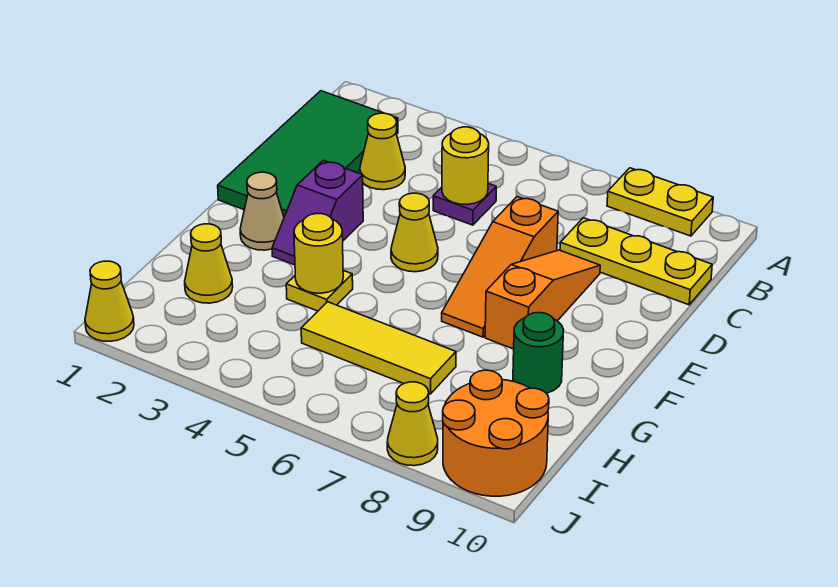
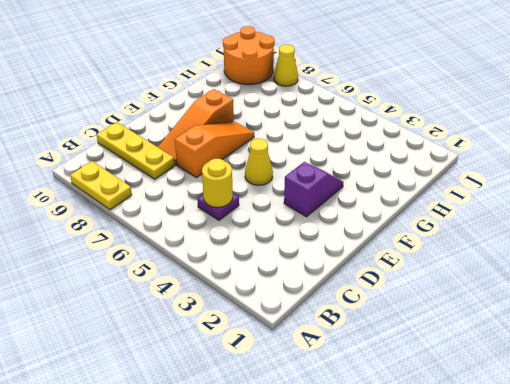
none -> green 2x4 tile [218,91,398,217]
none -> yellow 1x1 cone [360,113,405,190]
none -> tan 1x1 cone [240,172,284,250]

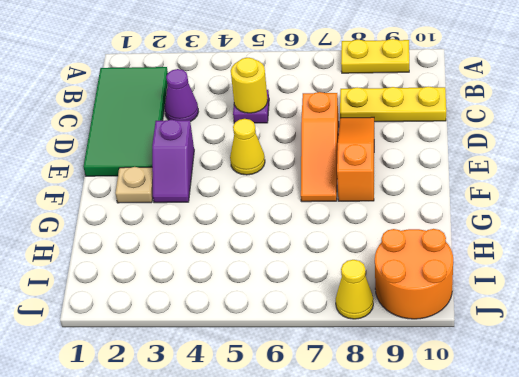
purple 1x1 cone [165,69,198,122] -> yellow 1x1 cone [360,113,405,190]
tan 1x1 plate [115,167,153,203] -> tan 1x1 cone [240,172,284,250]
none -> yellow 1x1 plate [286,270,353,311]
none -> green 1x1 round brick [513,313,564,393]
none -> yellow 1x1 cone [185,224,233,303]

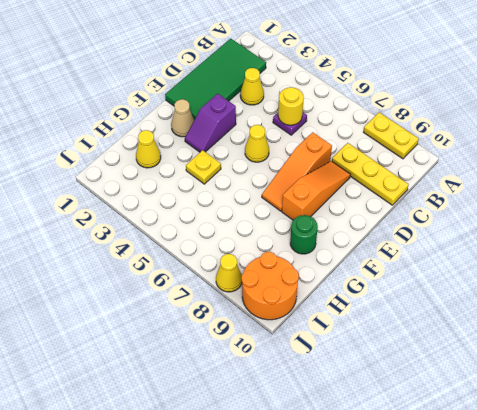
none -> yellow 1x3 tile [301,302,456,394]
none -> yellow 1x1 cone [85,261,134,341]
none -> yellow 1x1 round brick [294,214,343,293]

